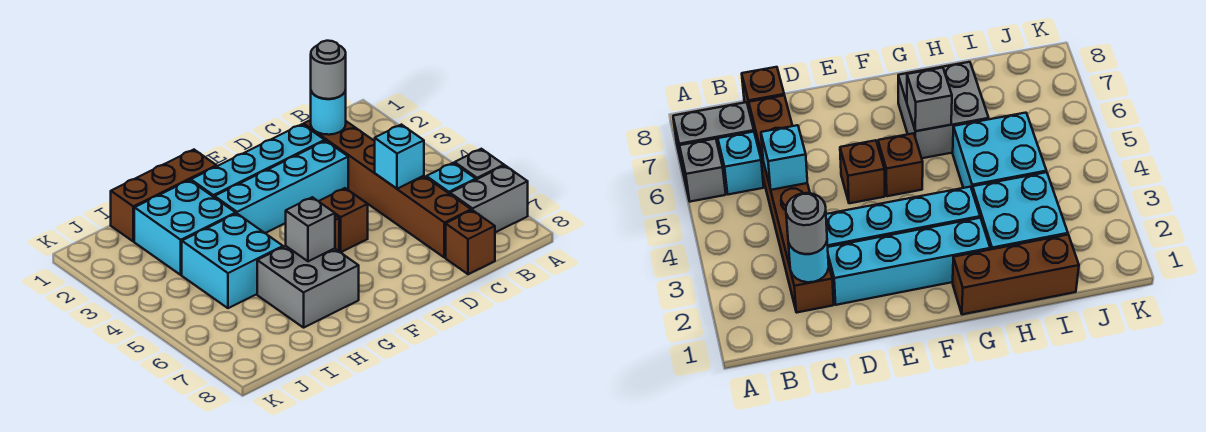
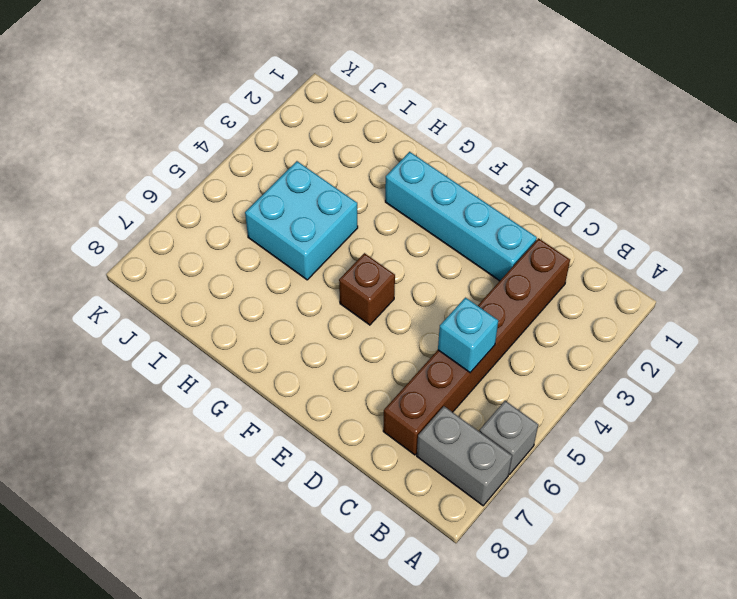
none -> cyan 1x1 brick [426,163,476,194]
none -> brown 1x1 brick [446,210,495,274]
none -> cyan 1x4 brick [215,141,348,233]

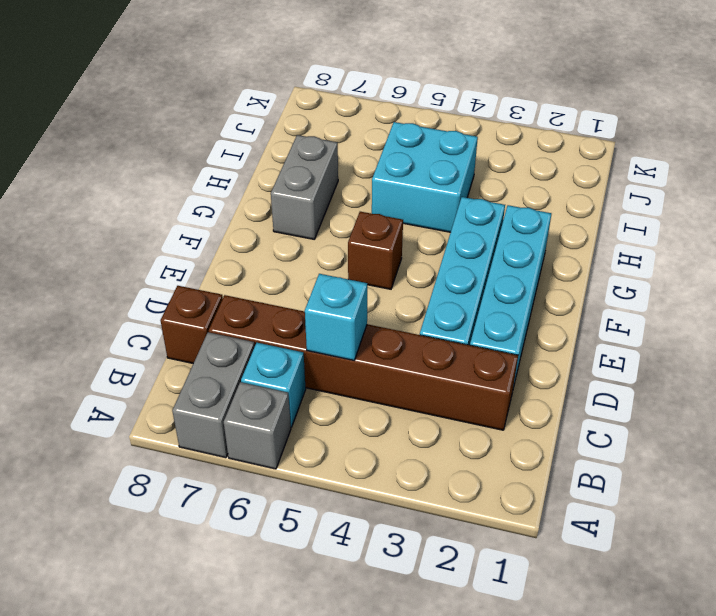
grey 1x2 brick [271,135,338,239] -> grey 2x2 brick [257,246,359,328]
none -> brown 1x1 brick [319,188,368,252]
none -> brown 1x3 brick [111,150,217,242]
none -> cyan 2x2 brick [134,180,236,275]

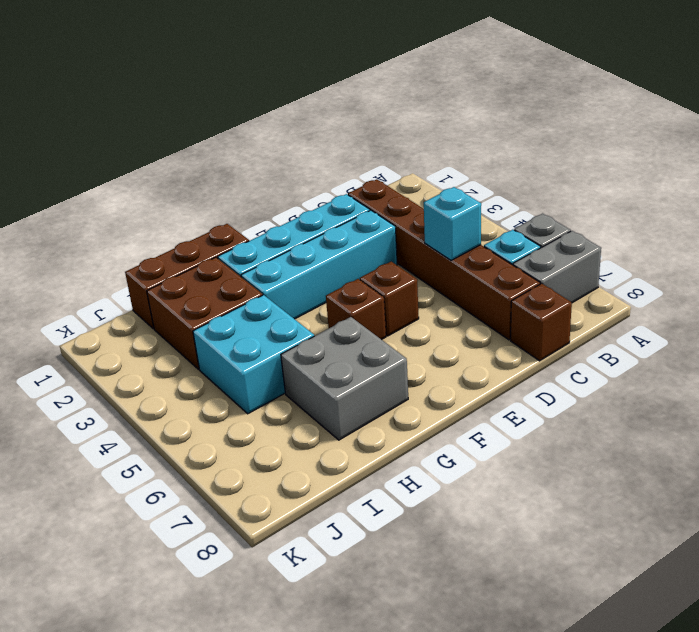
brown 2x2 brick [147,257,263,369] -> cyan 2x2 brick [134,180,236,275]
none -> cyan 1x1 round brick [311,90,346,135]
none -> grey 1x1 brick [286,197,335,261]
none -> grey 1x1 round brick [311,41,346,99]

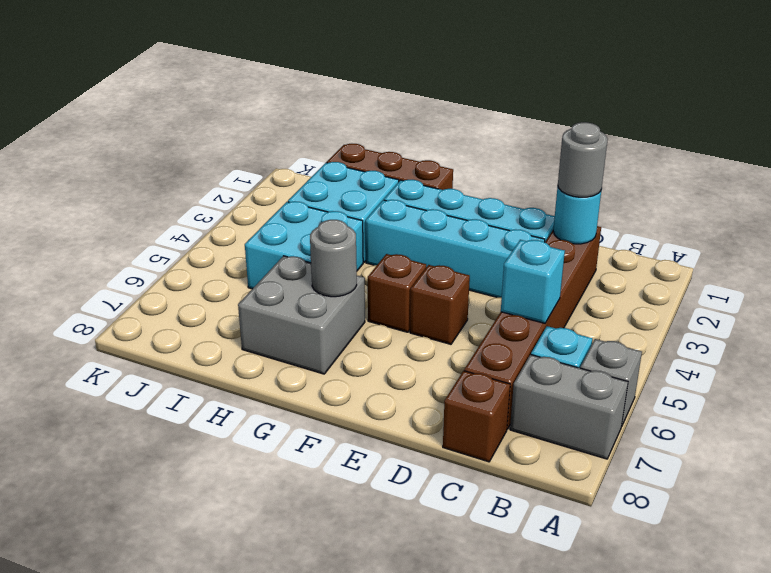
grey 1x1 round brick [310,220,357,297] -> grey 1x1 brick [286,197,335,261]

